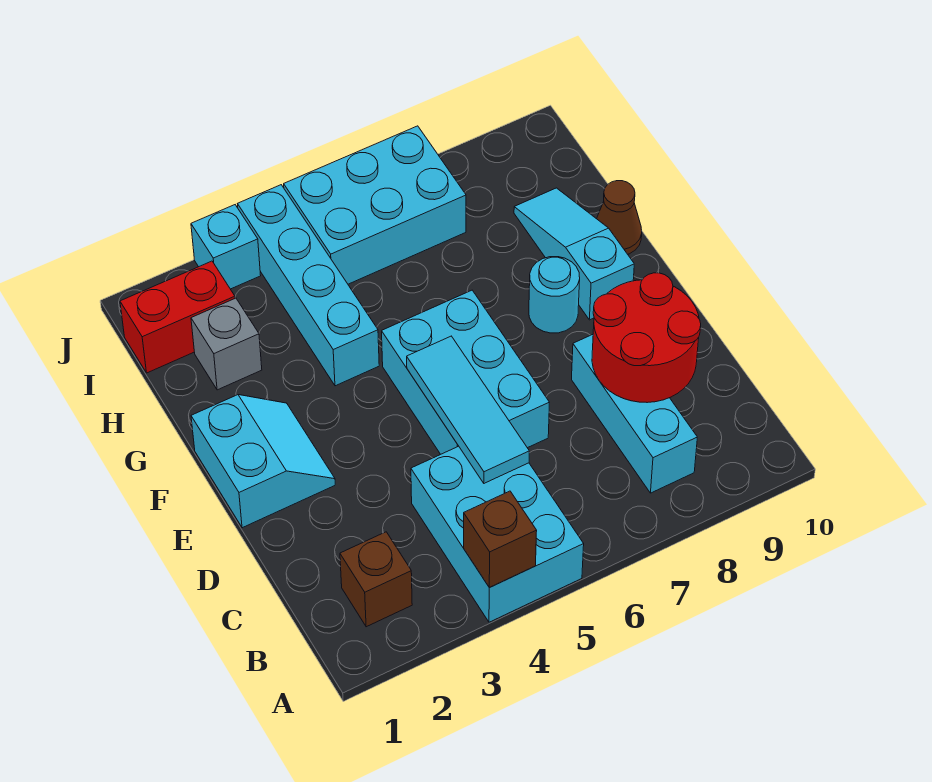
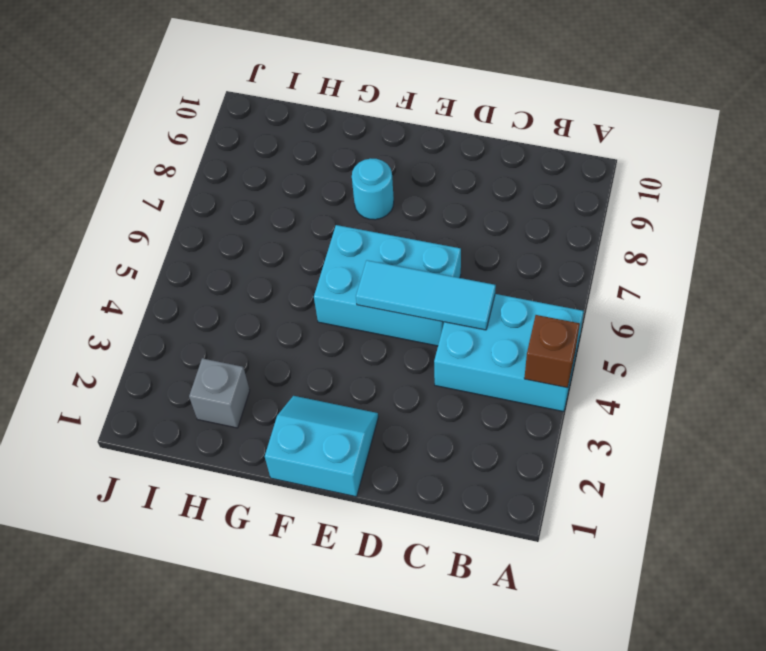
none -> brown 1x1 brick [340,532,412,627]
none -> cyan 1x3 brick [572,335,697,493]
none -> cyan 1x3 slope [514,188,634,320]

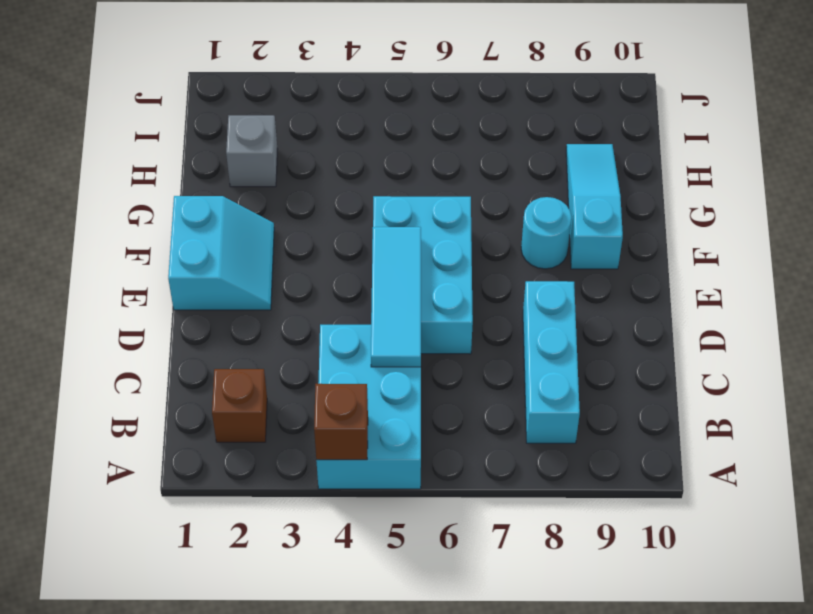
none -> cyan 1x4 brick [238,185,379,386]
none -> brown 1x1 cone [597,181,642,254]
none -> red 1x2 brick [120,261,235,373]

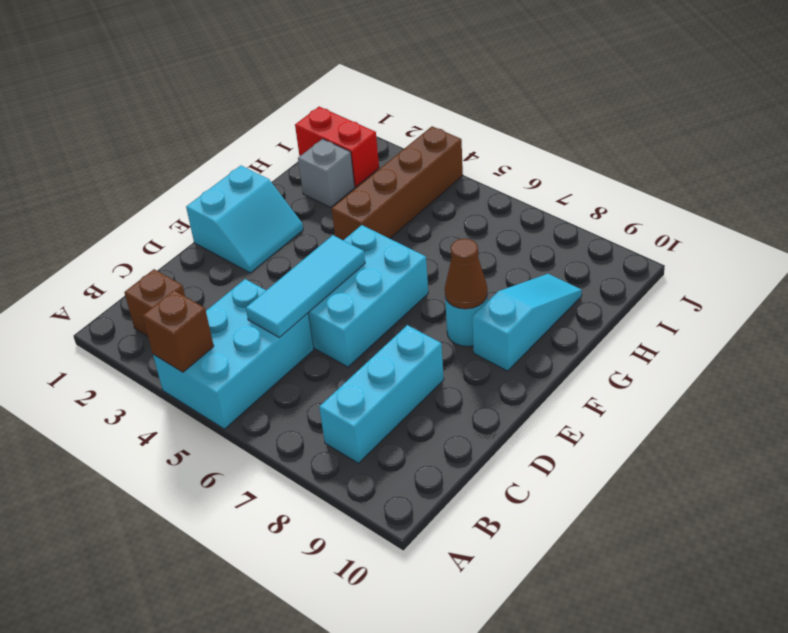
brown 1x1 cone [445,239,487,309] -> brown 1x1 cone moved to [597,181,642,254]
brown 1x4 brick [332,126,463,240] -> cyan 1x4 brick [238,185,379,386]
none -> cyan 2x3 brick [284,126,466,284]
none -> cyan 1x1 brick [191,205,261,289]
none -> red 2x2 round brick [592,273,701,403]

